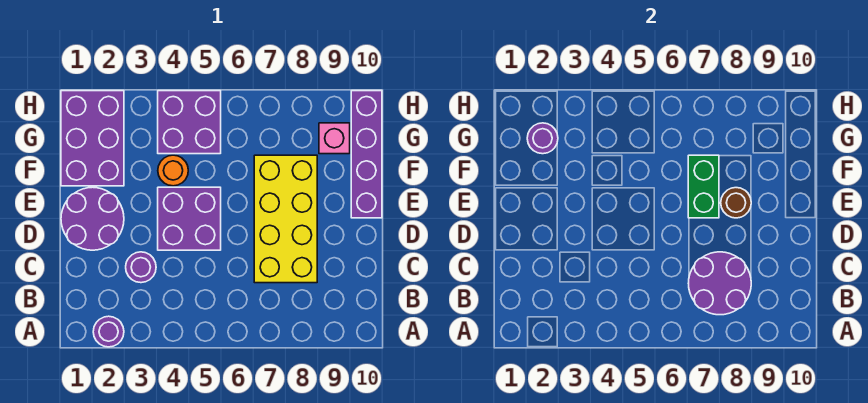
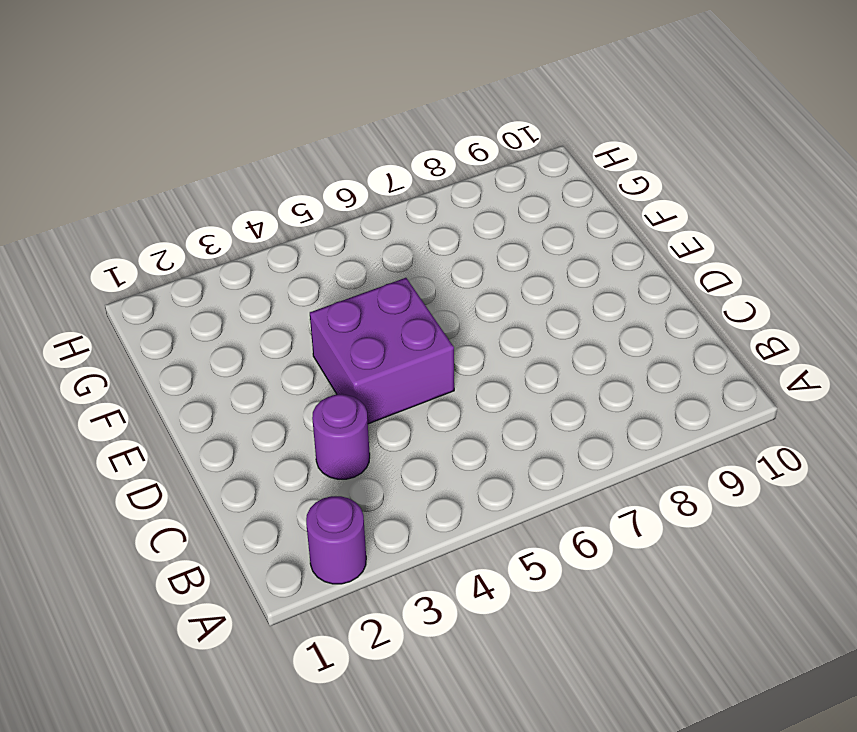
none -> yellow 2x4 brick [254,155,317,283]
none -> purple 2x2 round brick [61,187,124,250]
none -> purple 1x4 brick [351,91,382,218]

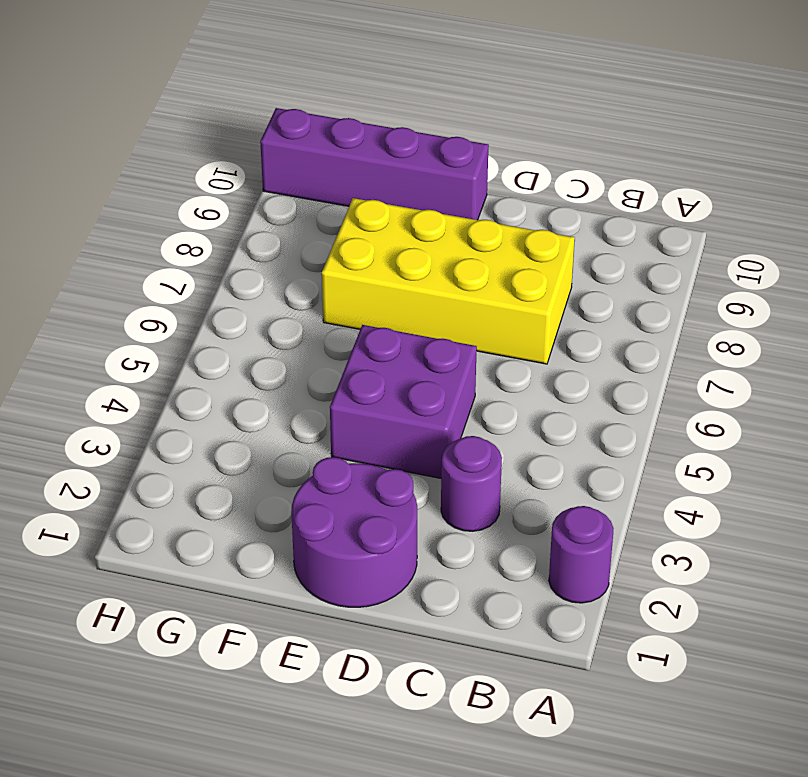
none -> purple 2x3 brick [61,91,124,186]
none -> orange 1x1 round brick [158,155,188,186]
none -> purple 2x2 brick [158,91,221,154]

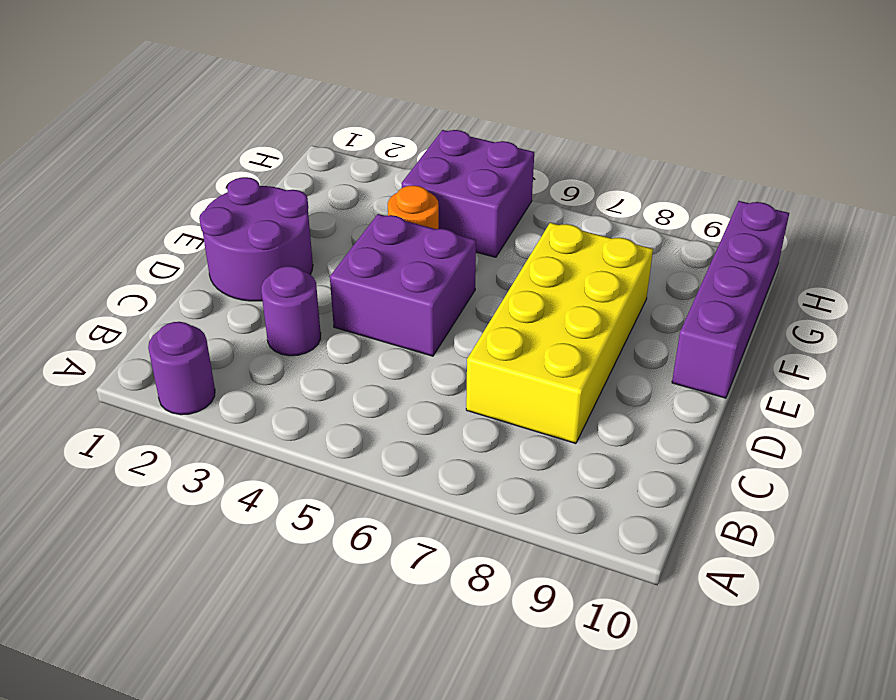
none -> purple 2x3 brick [61,91,124,186]
none -> pink 1x1 brick [319,123,350,154]
none -> purple 2x2 round brick [688,252,751,315]

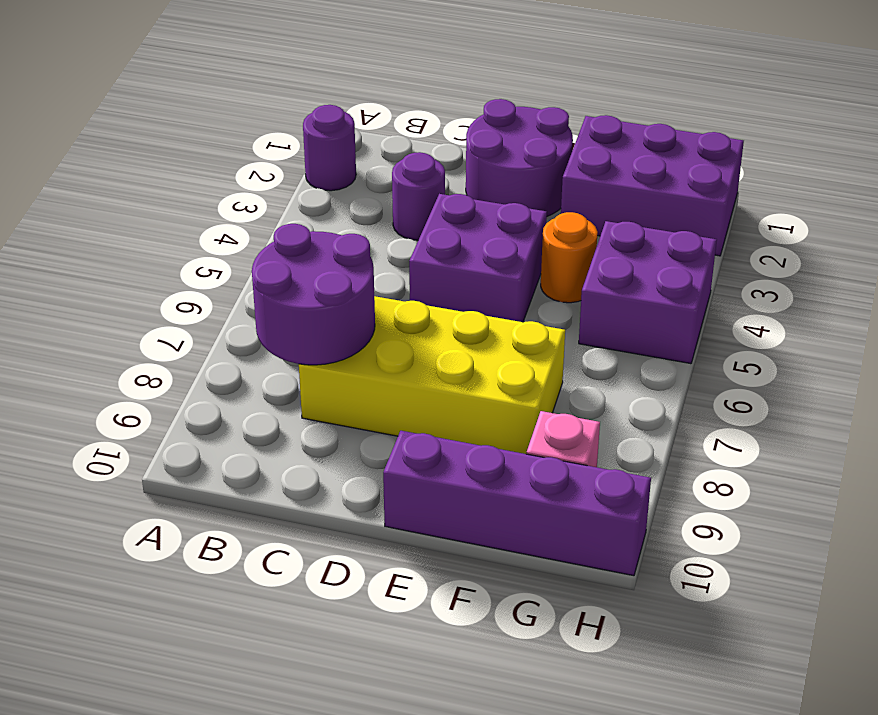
none -> green 1x2 brick [688,155,719,218]
none -> brown 1x1 round brick [721,188,751,218]
none -> purple 1x1 round brick [527,123,558,154]

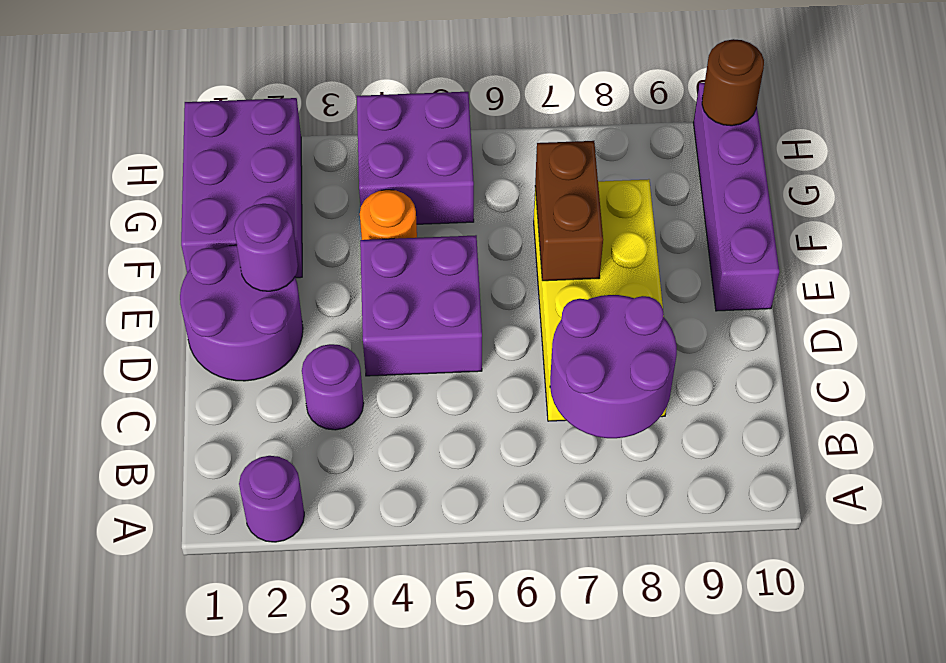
purple 1x1 round brick [234,204,298,291] -> purple 1x1 round brick moved to [527,123,558,154]
brown 1x2 brick [535,141,603,281] -> green 1x2 brick [688,155,719,218]
brown 1x1 round brick [702,39,764,126] -> brown 1x1 round brick moved to [721,188,751,218]
none -> pink 1x1 brick [319,123,350,154]

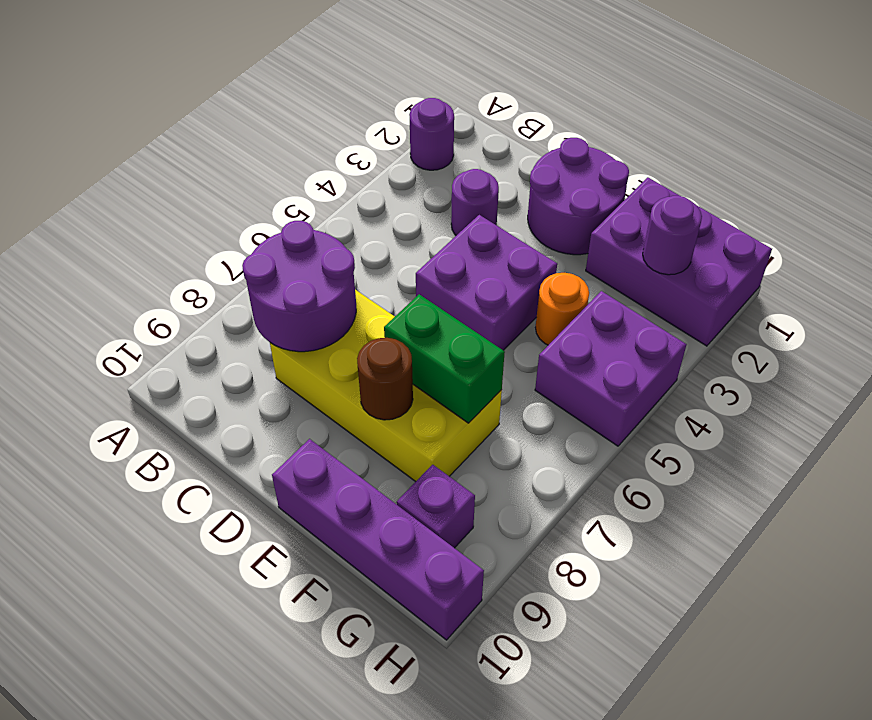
purple 1x1 brick [397,465,475,548] -> pink 1x1 brick [319,123,350,154]

